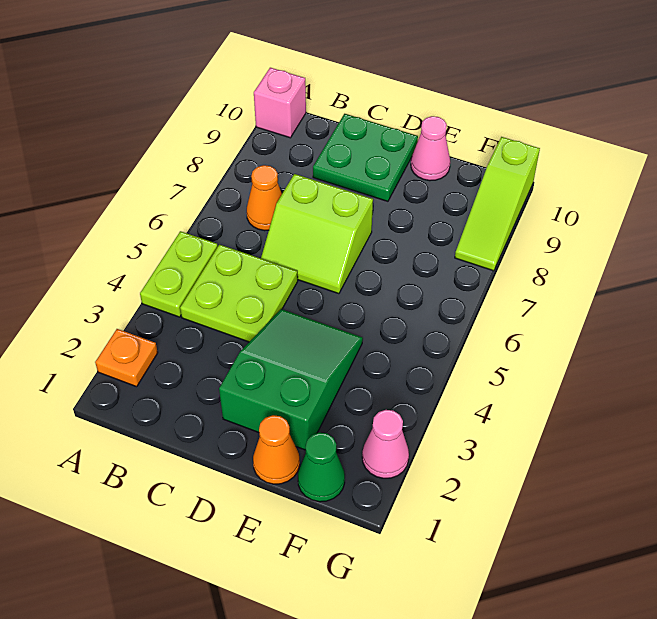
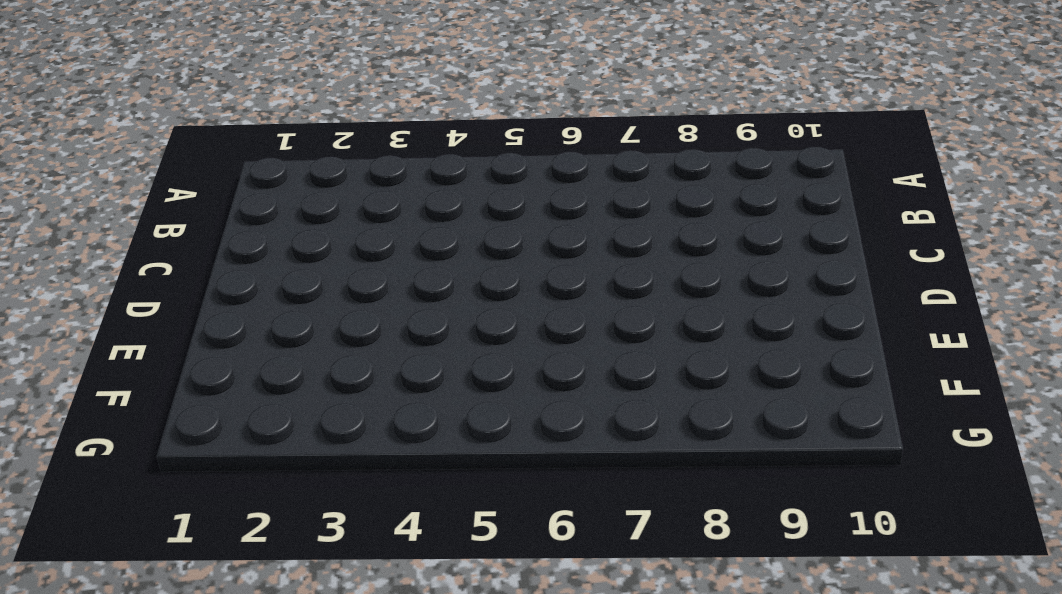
none -> orange 1x1 plate [95,329,158,387]
none -> lime 1x2 plate [140,231,218,317]
none -> pink 1x1 brick [254,68,306,138]

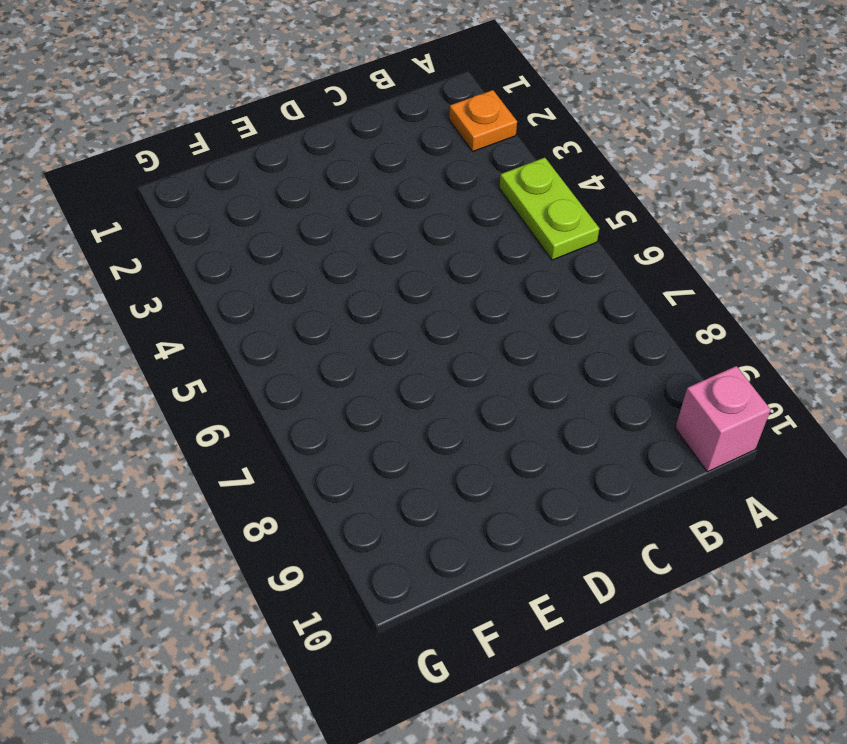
none -> lime 2x2 plate [180,245,298,342]
none -> orange 1x1 cone [247,165,282,231]
none -> lime 2x2 slope [261,174,373,294]

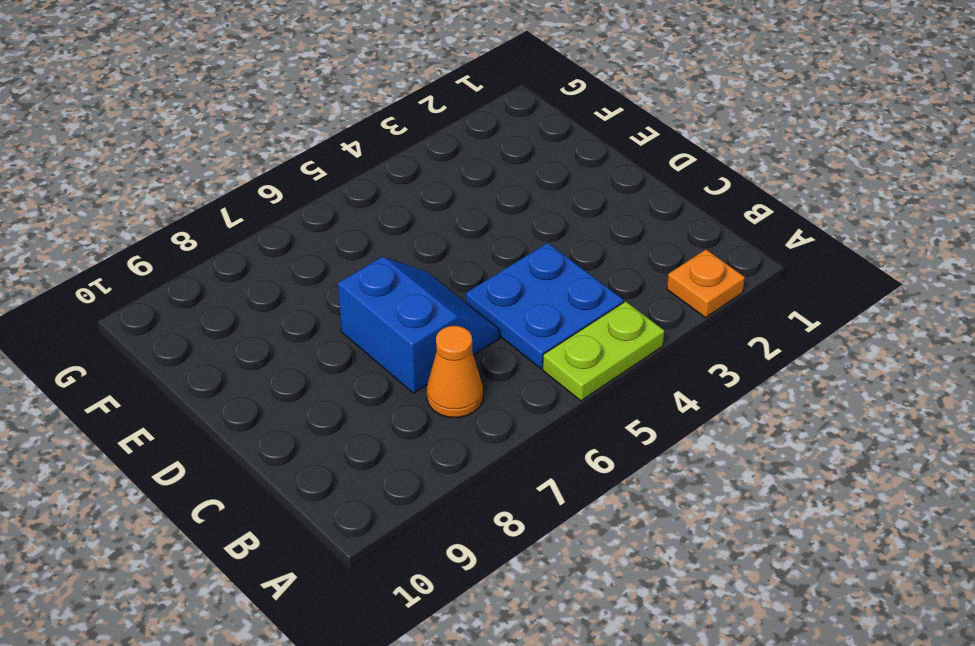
blue 2x2 plate [466,243,624,368] -> lime 2x2 plate [180,245,298,342]
blue 2x2 slope [338,257,500,393] -> lime 2x2 slope [261,174,373,294]
none -> pink 1x1 brick [254,68,306,138]
none -> green 2x2 plate [313,114,418,201]
none -> green 2x3 slope [219,309,363,450]

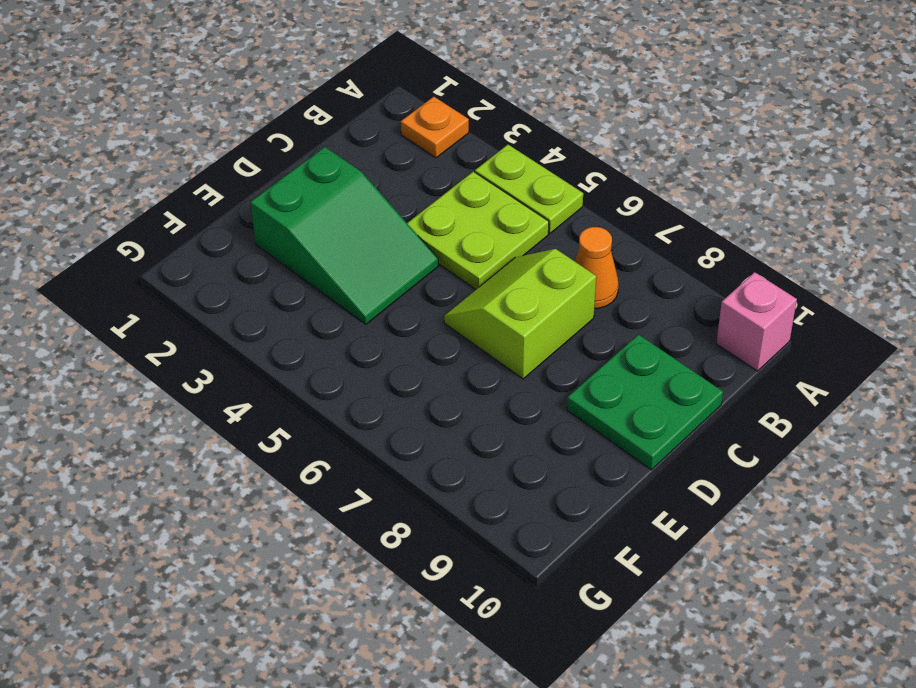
none -> orange 1x1 cone [253,415,300,484]
none -> pink 1x1 cone [411,116,450,181]
none -> green 1x1 cone [298,433,345,502]

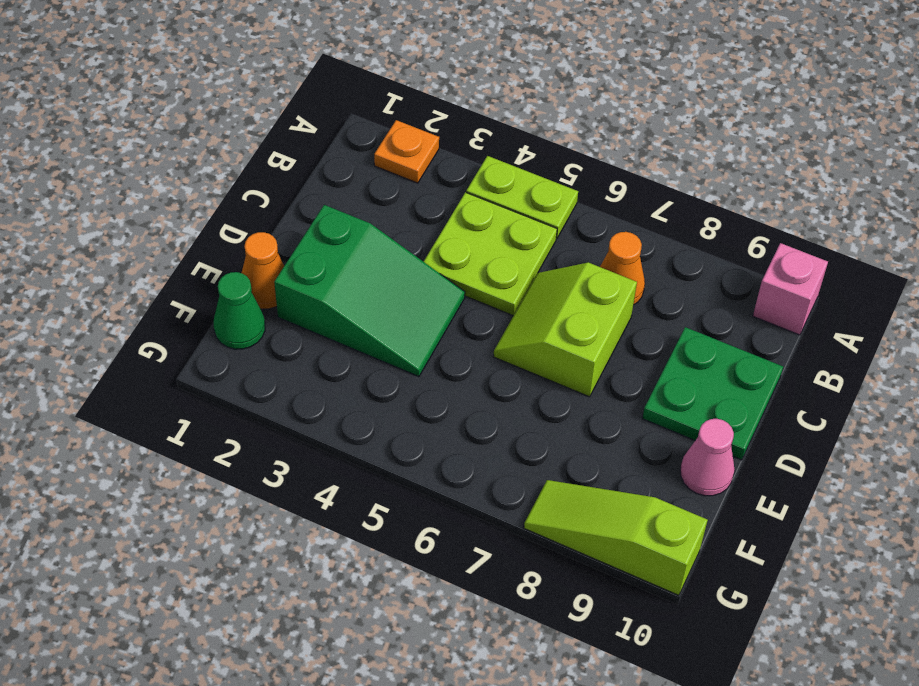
none -> pink 1x1 cone [362,410,409,478]

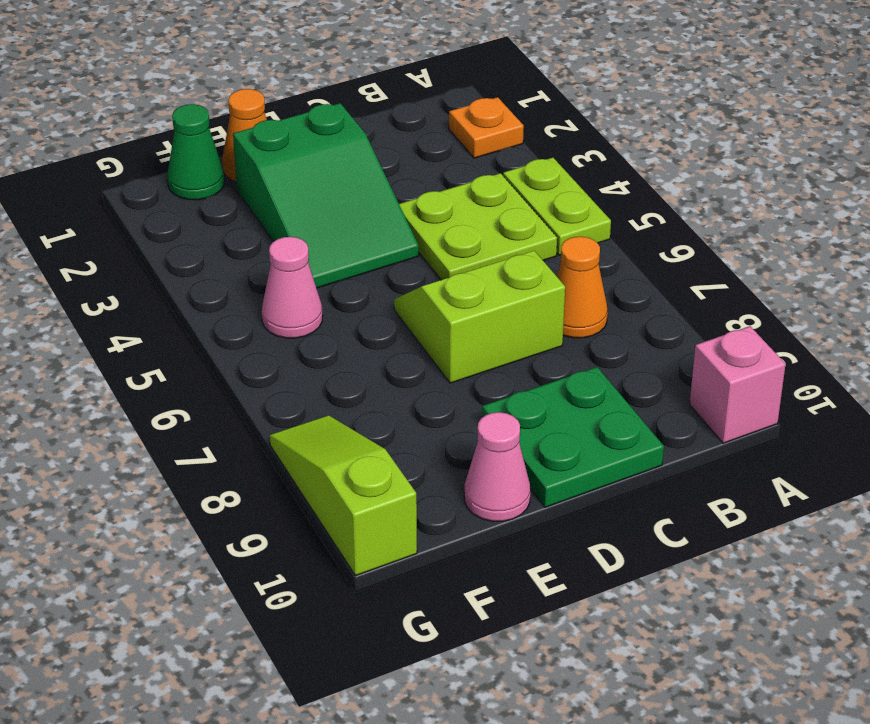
pink 1x1 cone [262,237,323,338] -> pink 1x1 cone moved to [362,410,409,478]

